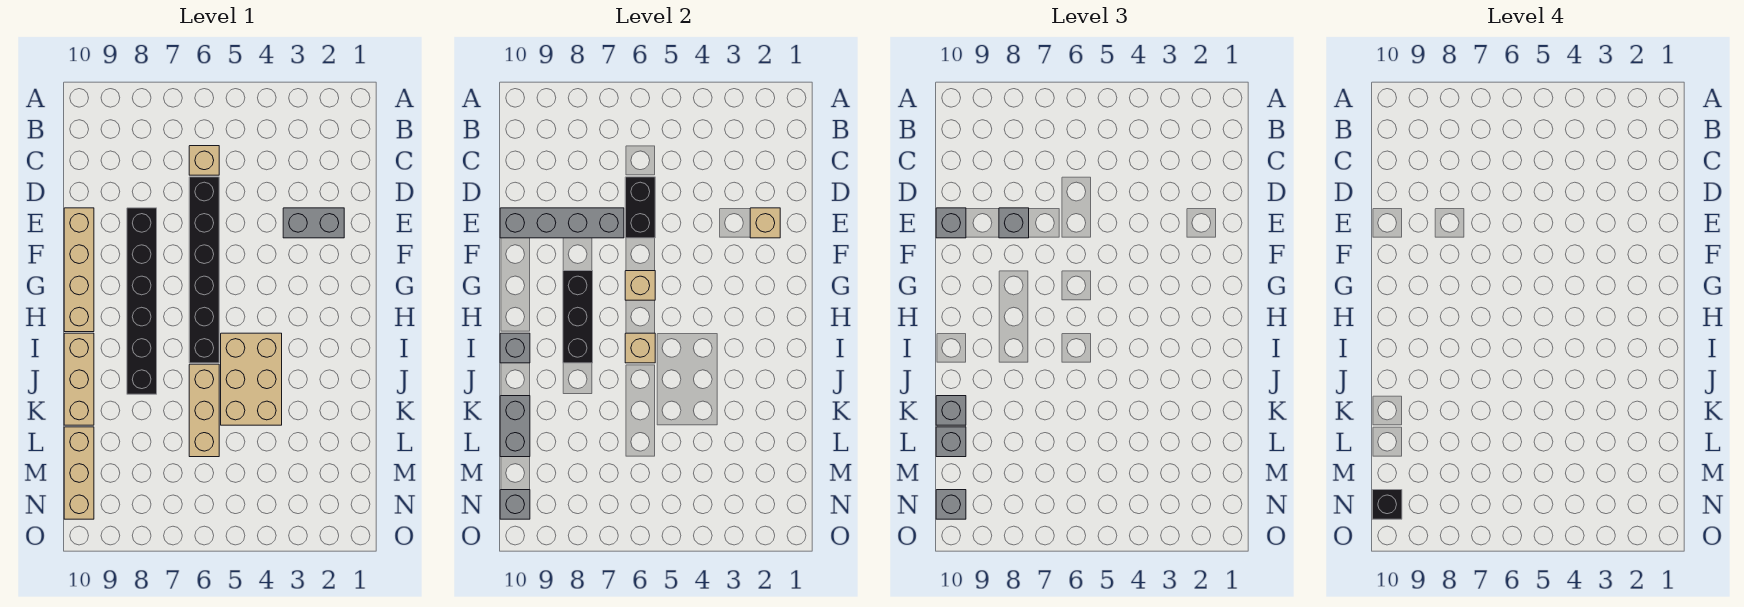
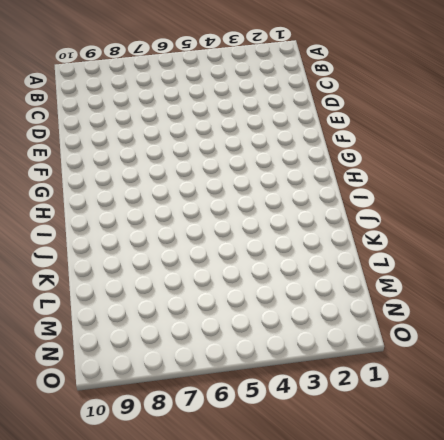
none -> tan 1x1 brick [189,146,219,175]
none -> black 1x6 brick [189,177,219,363]
none -> grey 1x2 brick [283,208,344,238]

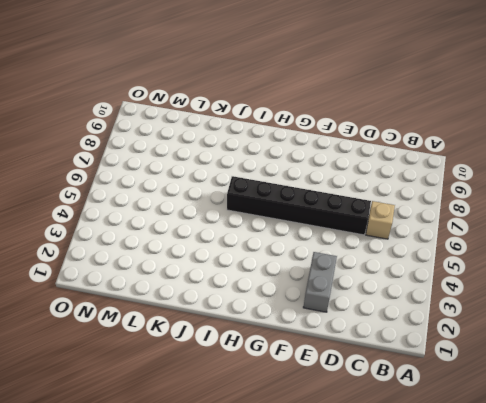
none -> black 1x6 brick [127,208,157,394]
none -> tan 1x4 brick [64,208,94,332]
none -> tan 2x3 brick [221,333,282,425]

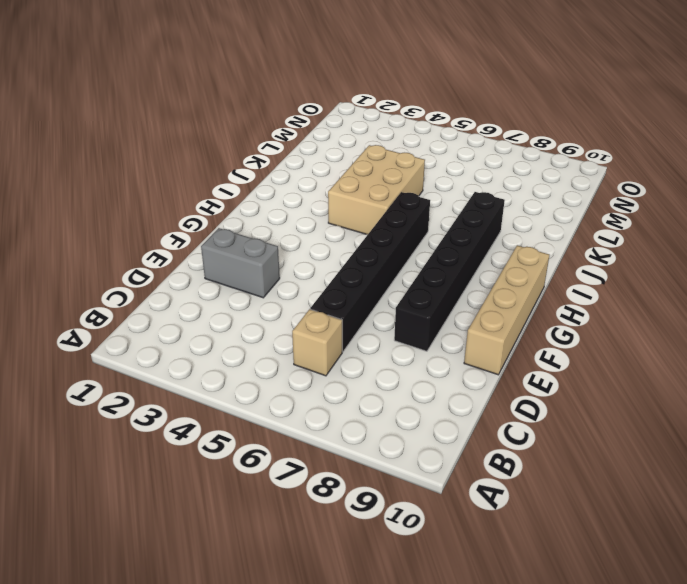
none -> tan 1x3 brick [64,333,94,425]
none -> tan 1x3 brick [189,364,219,457]
none -> tan 1x3 brick [64,427,94,519]

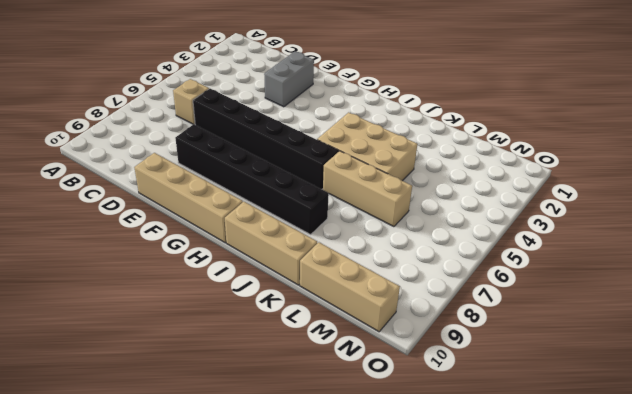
none -> black 1x2 brick [625,177,655,238]
none -> tan 1x1 brick [750,208,780,238]
none -> grey 1x4 brick [500,208,624,238]

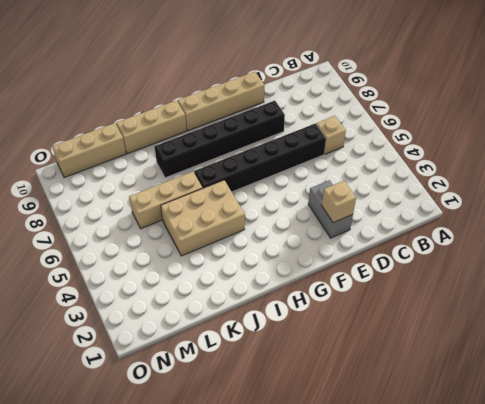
none -> black 1x2 brick [625,177,655,238]
none -> grey 1x4 brick [500,208,624,238]
none -> tan 1x1 brick [625,271,655,300]

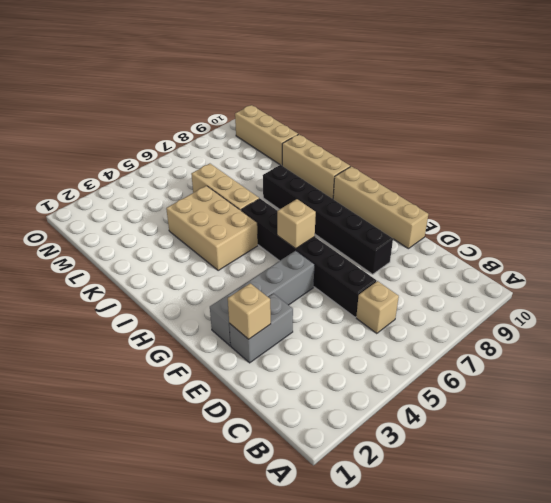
grey 1x4 brick [210,251,315,346] -> grey 1x4 brick moved to [500,208,624,238]
none -> black 1x2 brick [625,177,655,238]
none -> black 1x3 brick [563,271,593,363]
none -> tan 1x1 brick [625,333,655,363]

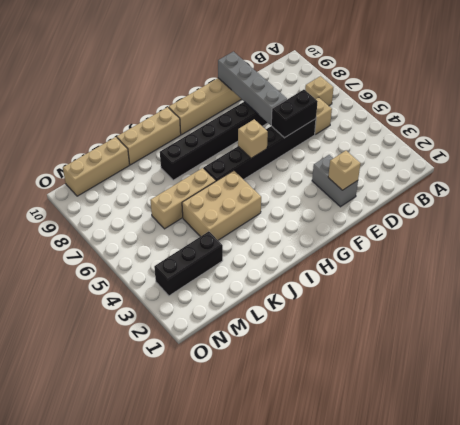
tan 1x1 brick [305,76,333,106] -> tan 1x1 brick moved to [625,333,655,363]
black 1x3 brick [154,231,223,296] -> black 1x3 brick moved to [563,271,593,363]
none -> grey 1x1 brick [500,333,530,363]
none -> grey 1x2 brick [500,396,530,457]
none -> grey 1x1 brick [500,490,530,519]

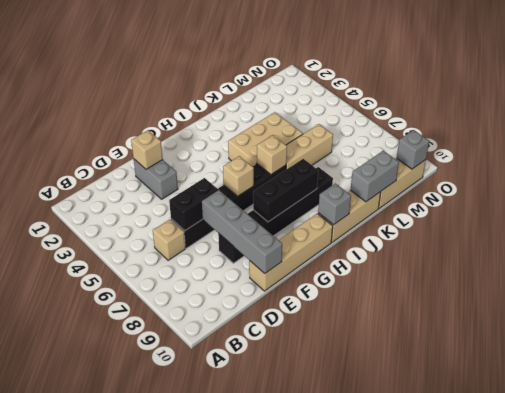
none -> grey 1x1 brick [999,208,1029,238]
none -> grey 1x1 brick [936,208,966,238]
none -> grey 1x1 brick [936,396,966,425]

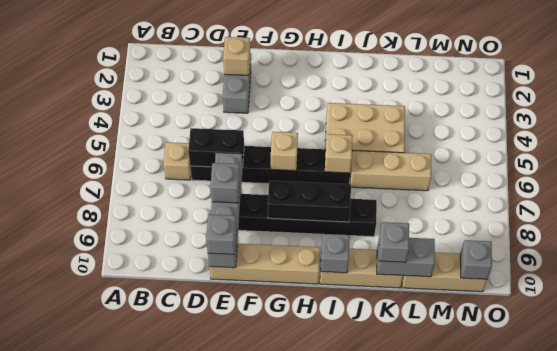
none -> grey 1x1 brick [936,427,966,457]
none -> grey 1x1 brick [936,490,966,519]
none -> black 1x1 brick [1372,490,1402,519]

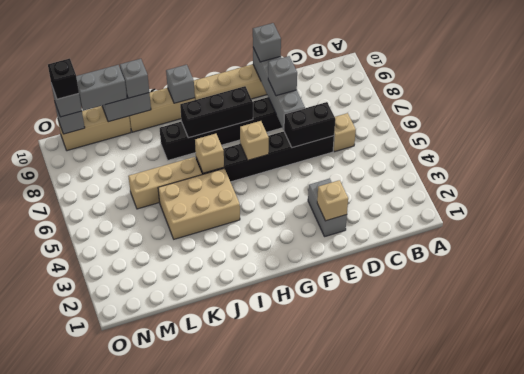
grey 1x2 brick [76,65,127,111] -> grey 1x1 brick [936,427,966,457]

